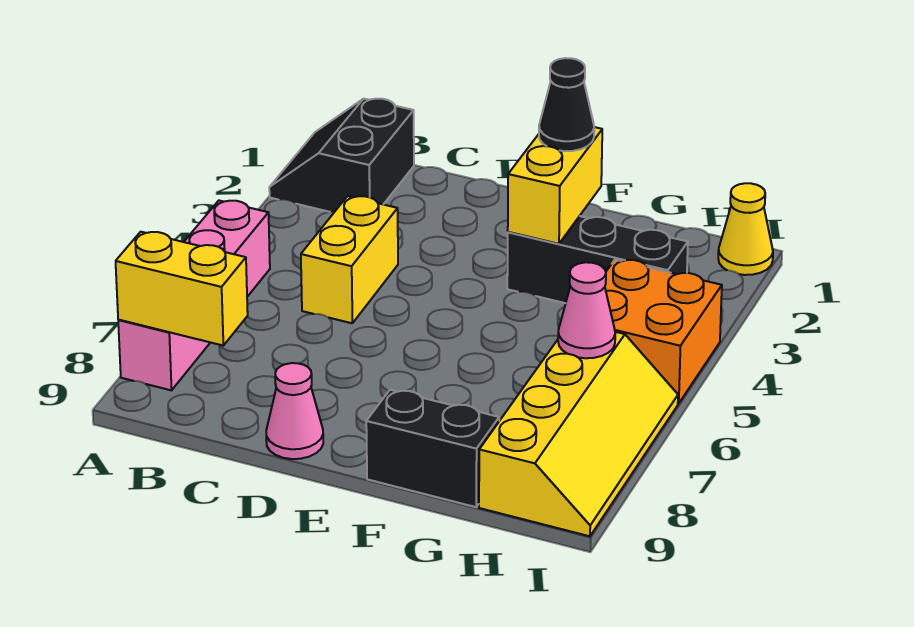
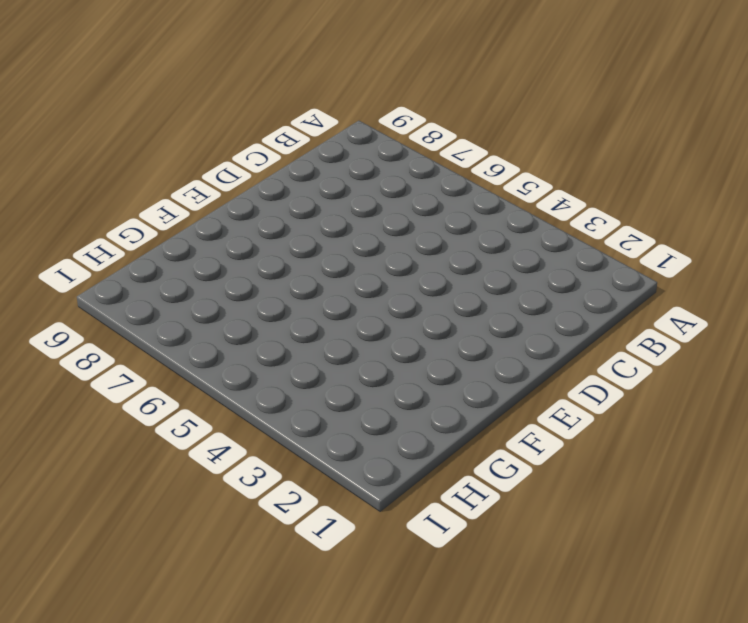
none -> black 2x2 slope [269,99,414,212]
none -> pink 1x4 brick [118,201,270,390]
none -> yellow 1x2 brick [301,196,398,323]

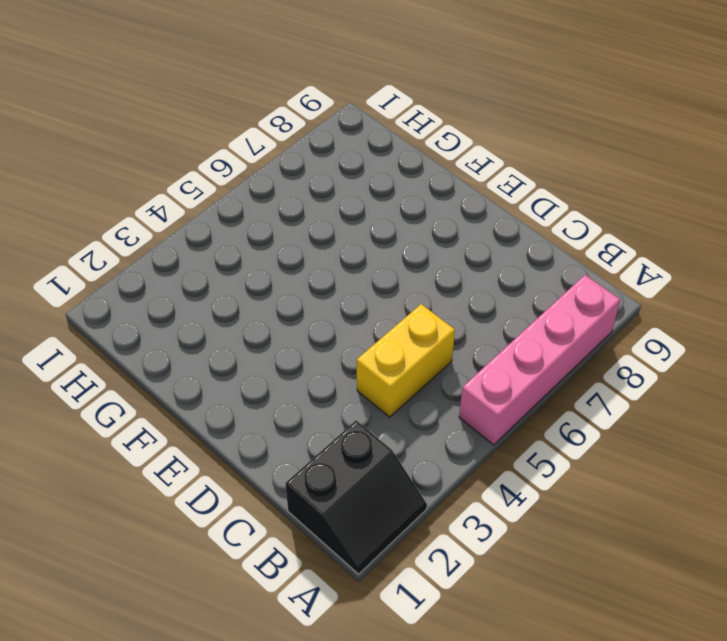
none -> pink 1x1 cone [266,363,323,459]
none -> black 1x3 brick [507,216,688,303]
none -> black 1x2 brick [366,390,499,507]

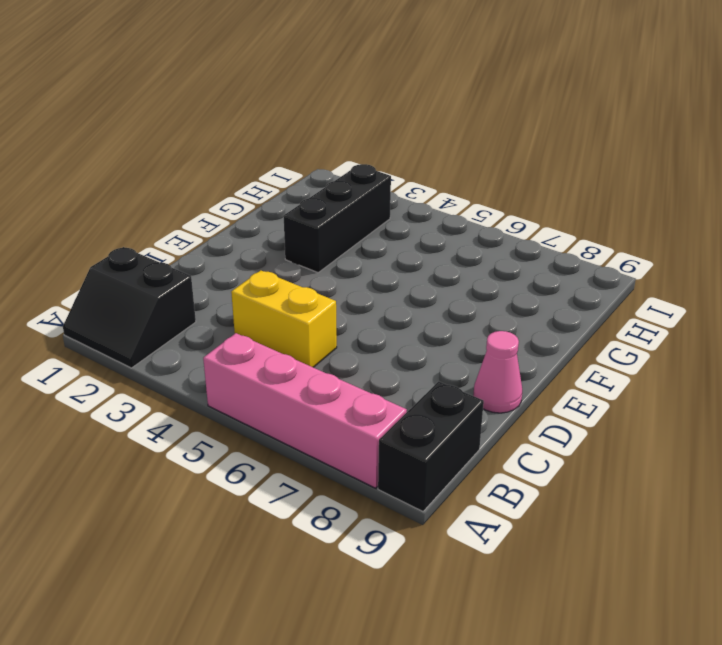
black 1x2 brick [378,381,484,511] -> black 1x2 brick moved to [366,390,499,507]
none -> orange 2x2 brick [605,260,722,403]
none -> yellow 2x4 slope [479,332,678,536]
none -> yellow 1x1 cone [718,183,773,275]

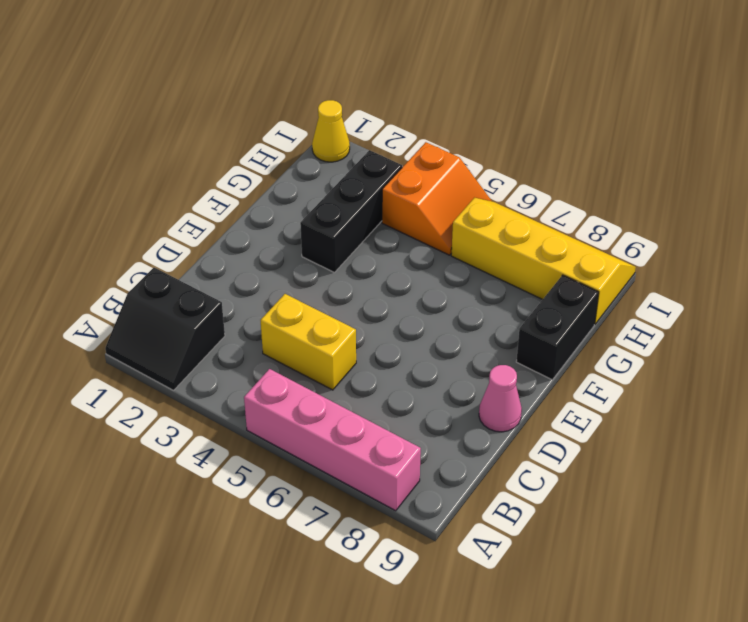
orange 2x2 slope [382,142,492,255] -> orange 2x2 brick [605,260,722,403]
none -> yellow 1x2 brick [116,232,248,345]
none -> yellow 1x2 brick [508,127,602,244]
none -> pink 1x1 cone [558,262,615,358]

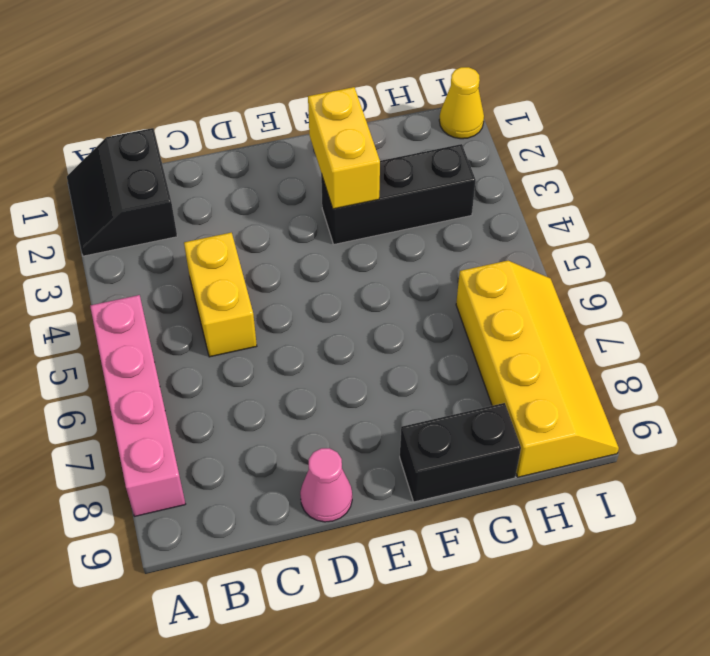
none -> orange 2x2 brick [605,260,722,403]
none -> yellow 1x2 brick [116,232,248,345]
none -> pink 1x1 cone [558,262,615,358]

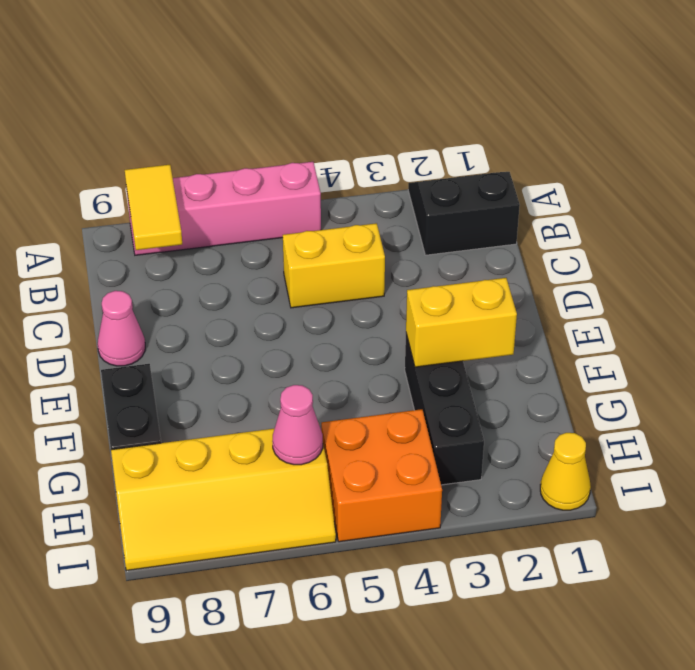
yellow 1x2 tile [125,165,182,250] -> yellow 1x2 brick [116,232,248,345]
none -> black 1x1 cone [539,58,594,151]

